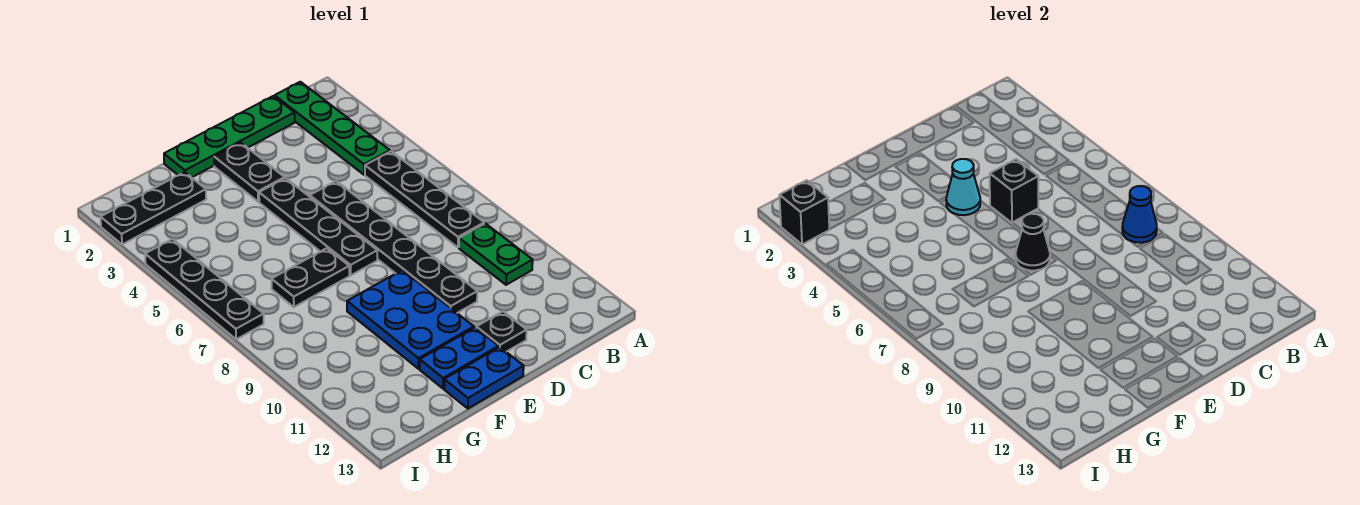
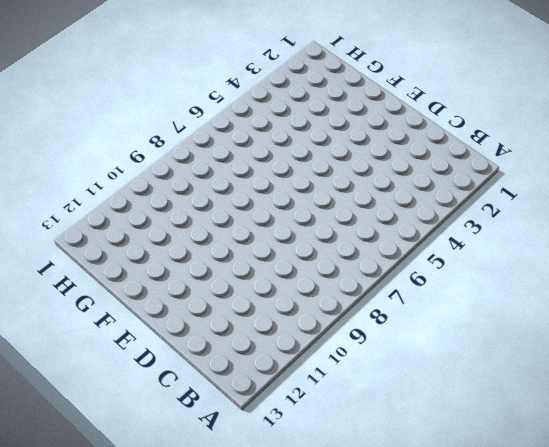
none -> green 1x4 plate [275,82,390,175]
none -> black 1x4 plate [365,151,484,247]
none -> green 1x2 plate [459,223,533,285]

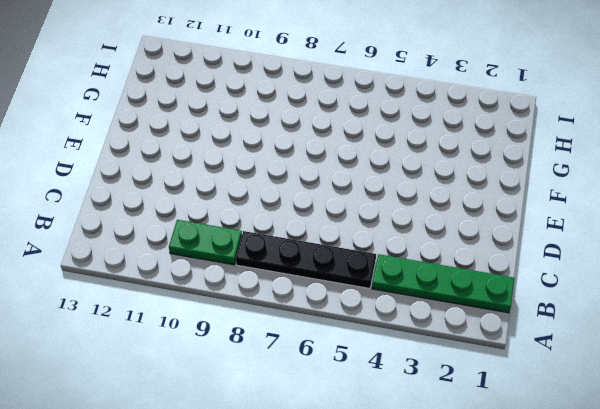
none -> green 1x4 plate [164,96,295,177]
none -> black 1x6 plate [310,181,477,313]
none -> black 1x1 plate [476,311,527,352]

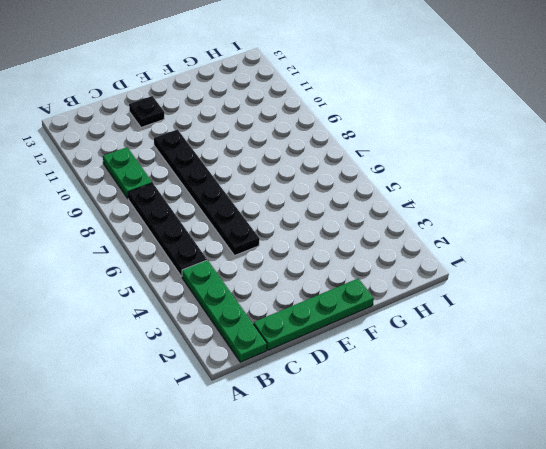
none -> black 1x2 plate [214,143,285,202]
none -> black 1x4 plate [259,178,377,275]
none -> blue 2x3 plate [347,270,474,369]

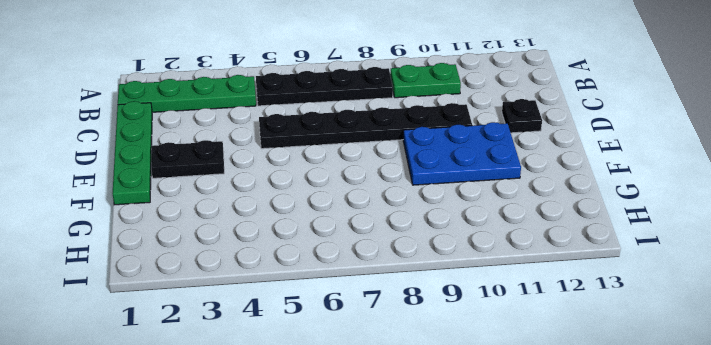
none -> black 1x4 plate [259,178,377,275]
none -> blue 1x2 plate [420,328,499,388]
none -> blue 1x2 plate [444,347,524,409]

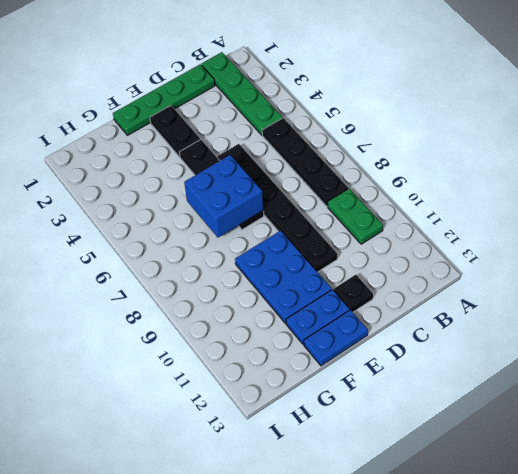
blue 2x2 brick [184,155,263,238] -> black 1x1 cone [1015,214,1050,271]
none -> black 1x2 plate [271,248,349,307]
none -> black 1x3 plate [101,172,206,245]
none -> black 1x4 plate [145,239,264,339]

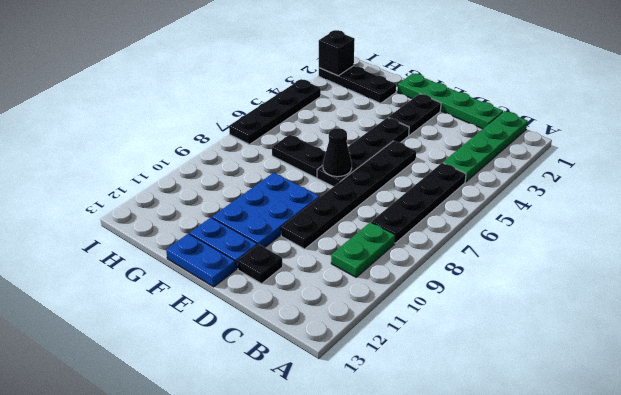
none -> blue 1x1 cone [1122,186,1157,243]
none -> black 1x1 brick [990,159,1038,223]
none -> cyan 1x1 cone [946,159,980,215]

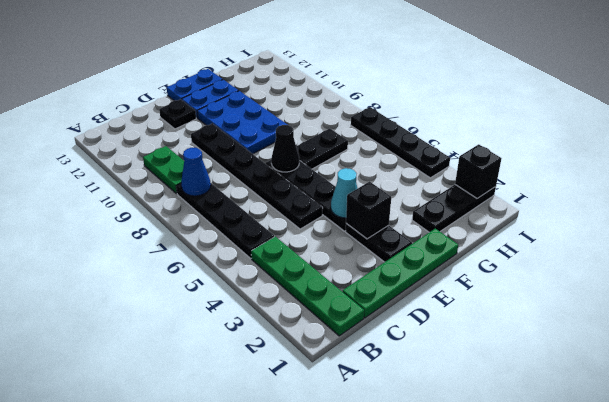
black 1x1 brick [346,181,391,239] -> black 1x1 brick moved to [990,159,1038,223]

